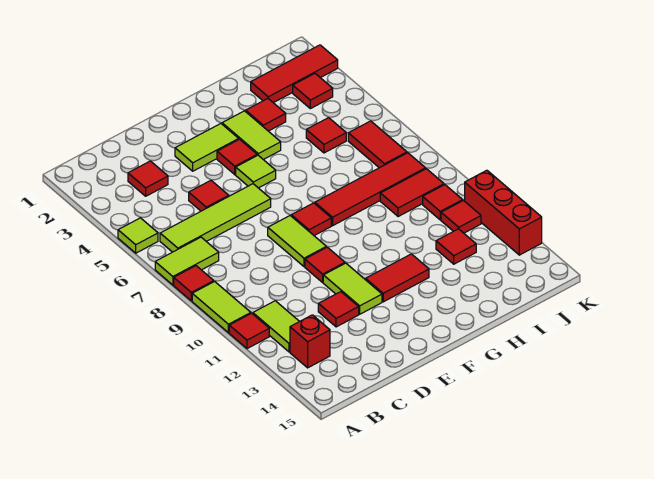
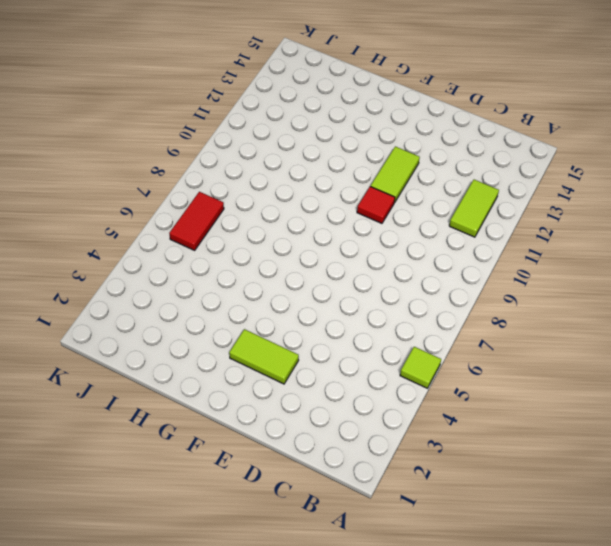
none -> lime 1x2 tile [155,237,219,285]
none -> red 1x1 tile [174,266,214,301]
none -> lime 1x2 tile [192,282,251,333]
none -> red 1x1 tile [229,313,269,349]

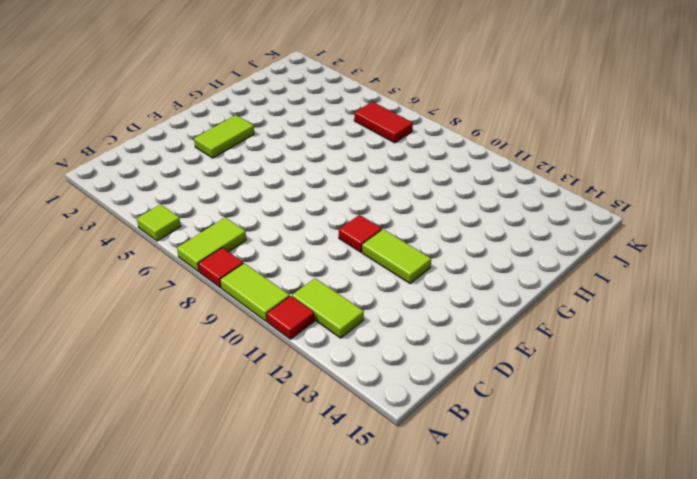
none -> lime 1x4 tile [160,184,271,252]
none -> red 1x1 brick [290,315,330,368]
none -> red 1x1 tile [128,161,168,196]
none -> red 1x1 tile [189,180,229,211]

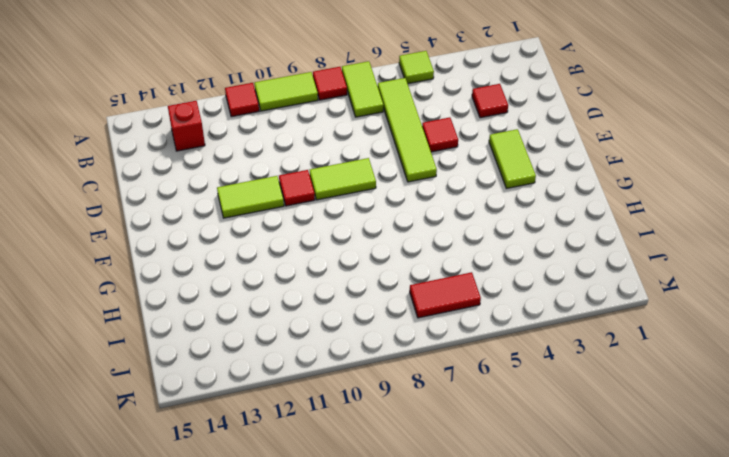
none -> lime 1x2 tile [253,301,299,352]
none -> red 1x1 tile [318,292,359,327]
none -> red 1x1 tile [217,139,257,175]
none -> lime 1x1 tile [236,155,276,188]

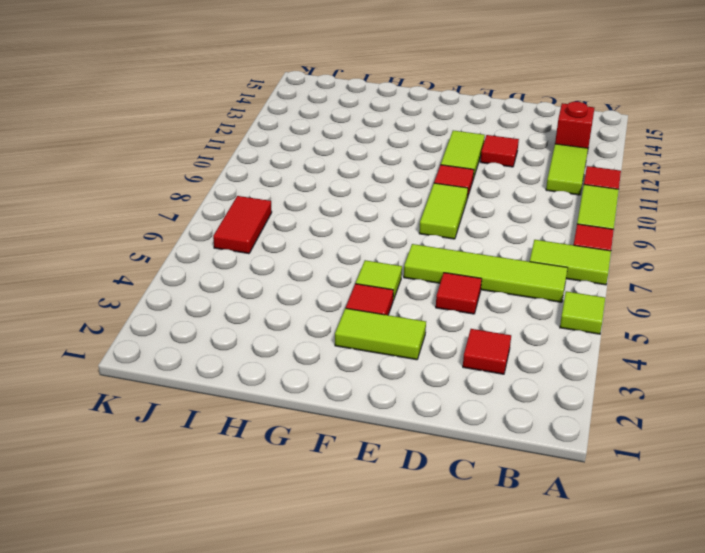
none -> red 1x1 tile [291,203,331,236]
none -> red 1x2 tile [366,254,429,302]
none -> lime 1x2 tile [222,111,281,160]
none -> red 1x4 tile [315,153,426,226]

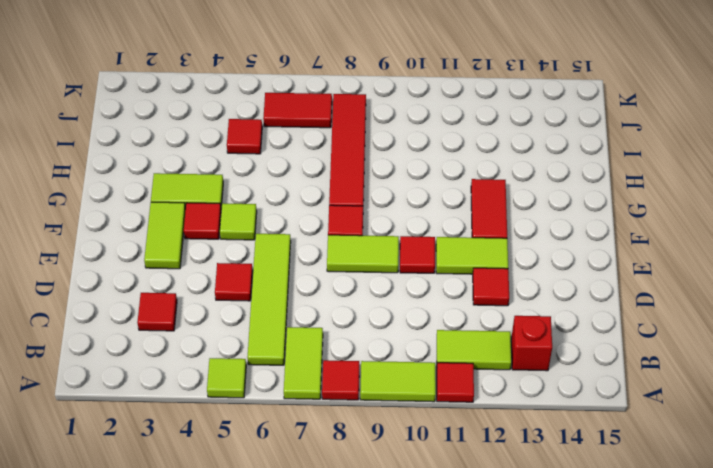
none -> red 1x1 tile [246,99,286,131]
none -> red 1x3 tile [251,45,338,103]
none -> red 1x2 tile [380,169,444,217]
none -> red 1x1 tile [436,229,476,264]

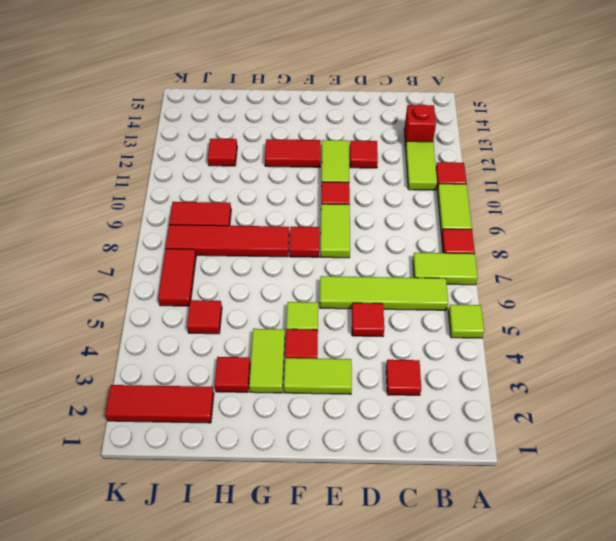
none -> red 1x1 tile [293,74,333,109]
none -> red 1x1 tile [423,185,463,220]
none -> red 1x1 tile [441,201,481,233]
none -> red 1x3 brick [465,170,542,255]

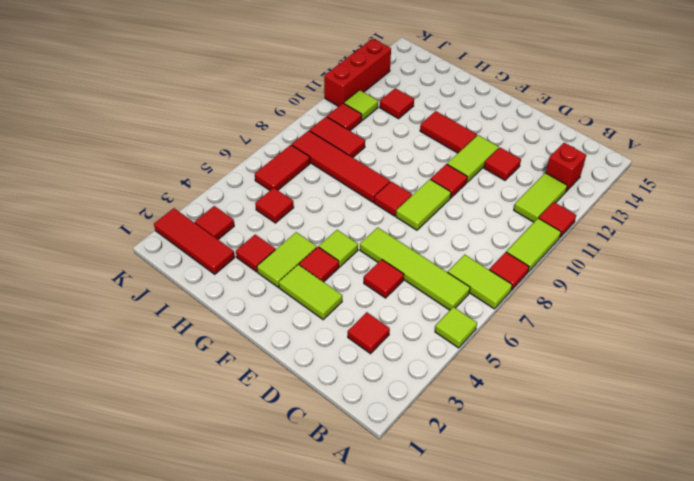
lime 1x1 tile [344,90,378,120] -> red 1x1 tile [441,201,481,233]

